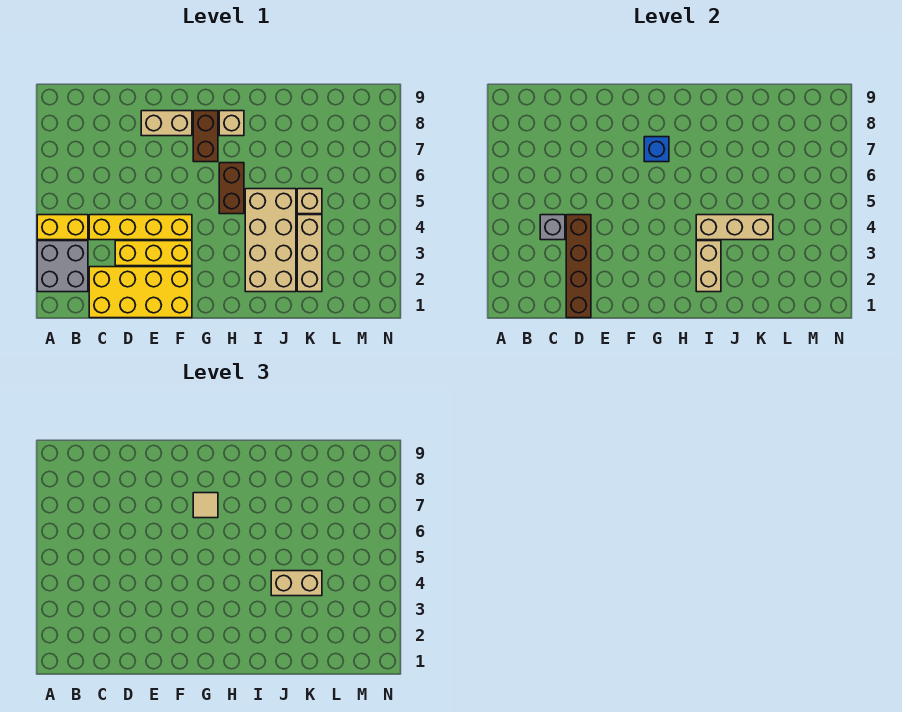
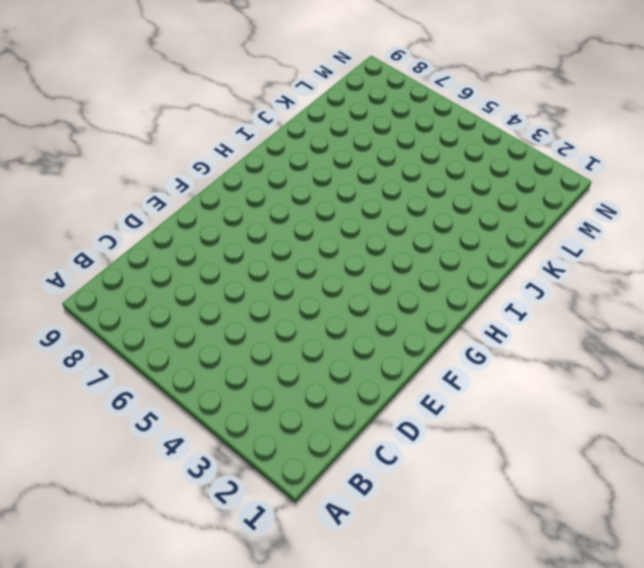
none -> grey 2x2 brick [37,241,88,292]
none -> yellow 1x2 brick [37,215,88,240]
none -> yellow 2x4 brick [89,267,192,318]

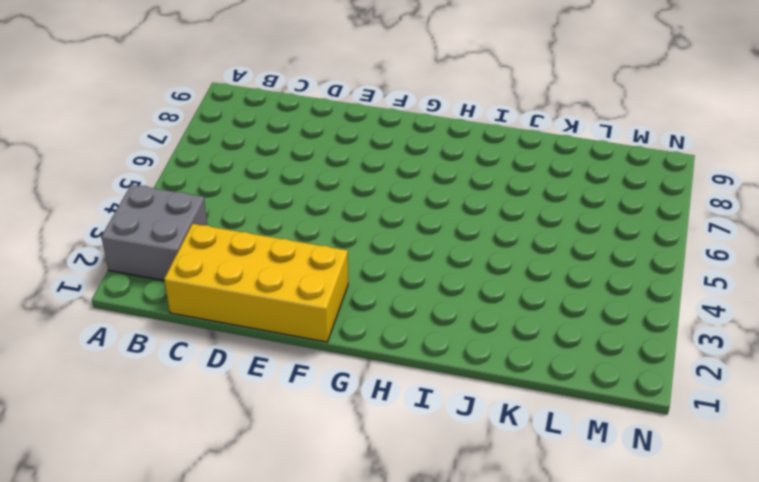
none -> yellow 1x2 brick [37,215,88,240]
none -> yellow 1x4 brick [89,215,192,240]
none -> yellow 1x3 brick [115,241,192,266]

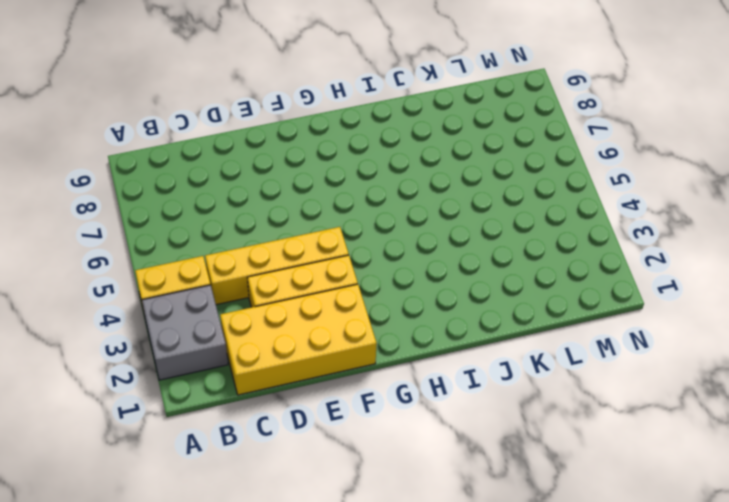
none -> tan 1x2 brick [141,111,192,136]
none -> brown 1x2 brick [193,111,218,162]
none -> brown 1x2 brick [219,163,244,214]

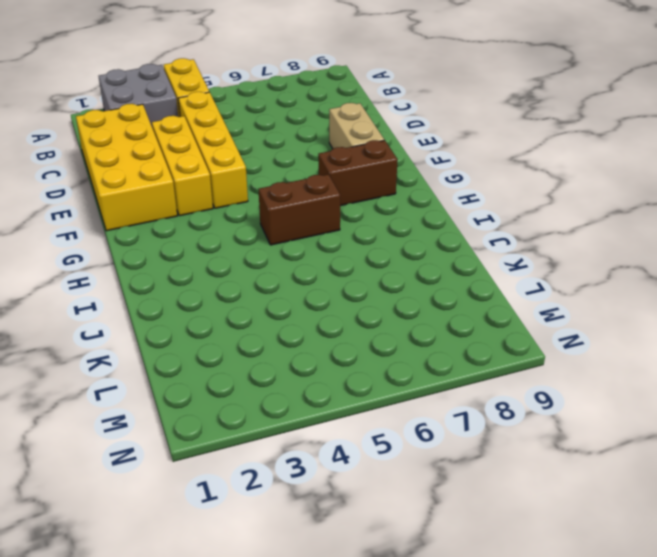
none -> tan 1x1 brick [219,111,244,136]
none -> tan 2x4 brick [245,189,296,292]
none -> tan 1x3 brick [297,215,322,292]

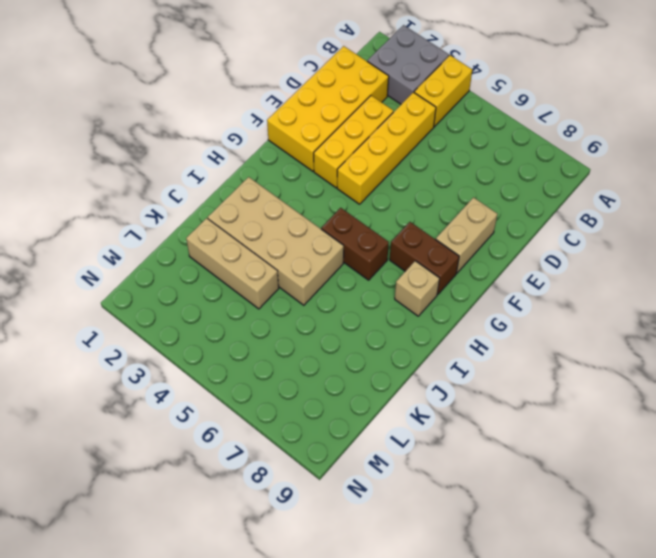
none -> tan 1x1 brick [297,189,322,214]
none -> grey 1x1 brick [540,215,565,240]
none -> brown 1x4 brick [566,215,591,318]

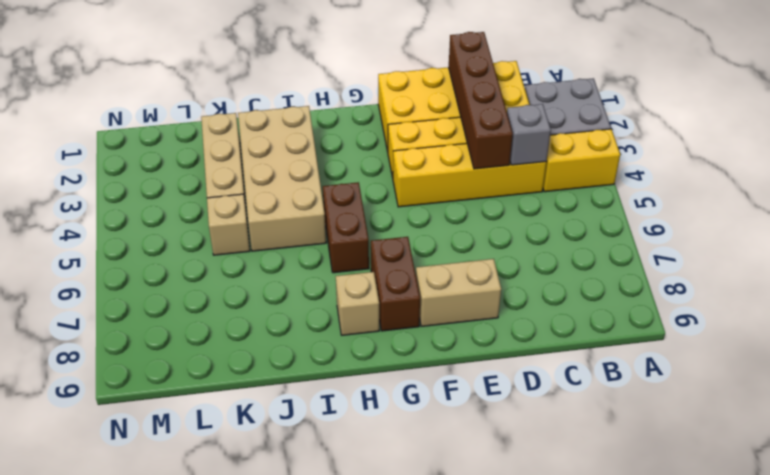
none -> blue 1x1 brick [644,137,669,162]
none -> tan 1x2 brick [696,241,721,292]
none -> tan 1x3 brick [696,215,773,240]

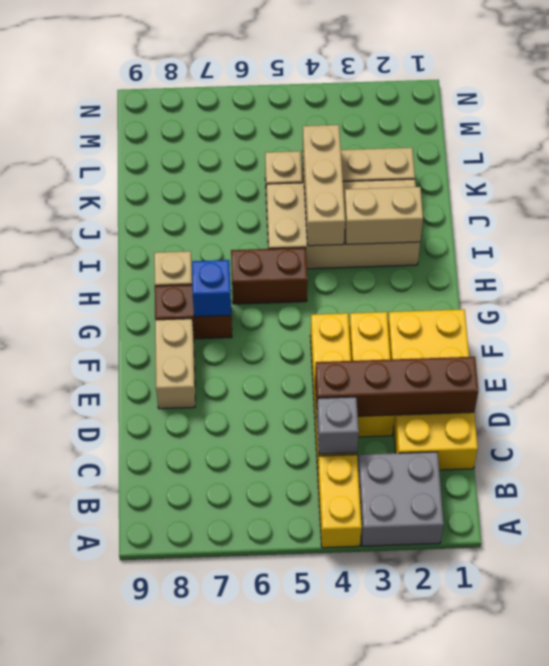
none -> tan 1x1 tile [193,493,218,518]
none -> tan 1x2 brick [271,571,322,596]

